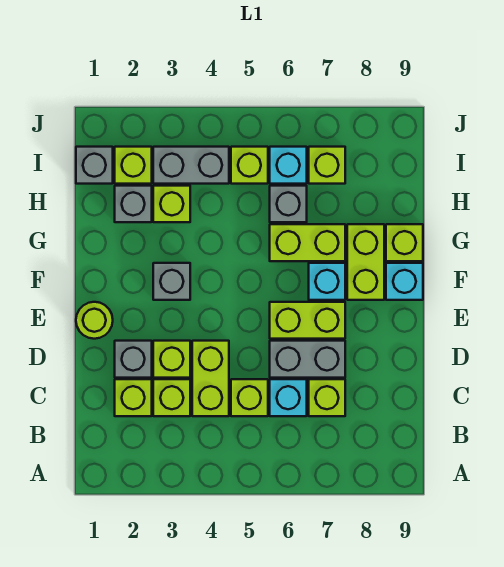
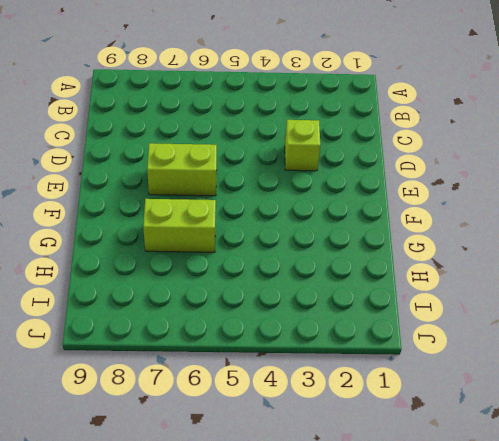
none -> lime 1x1 brick [115,379,152,416]
none -> lime 1x1 brick [153,379,190,416]
none -> lime 1x2 brick [192,341,229,416]

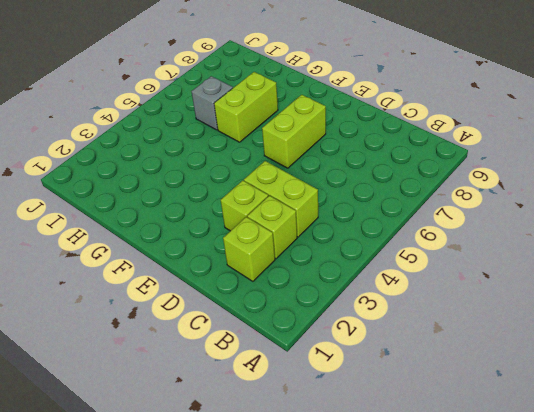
none -> lime 1x1 brick [231,379,268,416]
none -> cyan 1x1 brick [270,379,307,416]
none -> lime 1x1 brick [309,379,345,416]

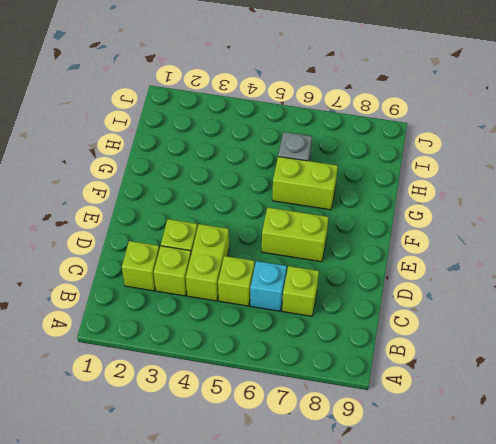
none -> grey 1x1 brick [115,341,152,378]
none -> grey 1x2 brick [270,341,345,378]
none -> lime 1x1 round brick [76,302,113,339]

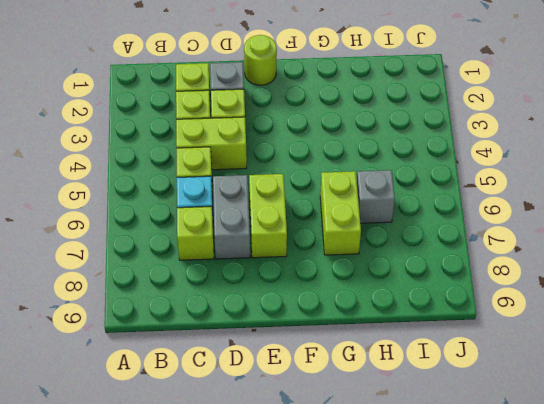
none -> grey 1x1 brick [153,263,190,300]
none -> cyan 1x1 brick [309,263,345,300]
none -> lime 1x2 brick [347,224,384,300]

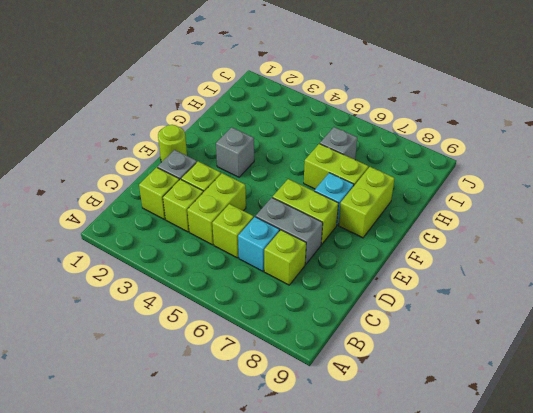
none -> cyan 1x1 brick [386,263,423,300]
none -> lime 1x1 brick [386,224,423,261]
none -> grey 1x1 brick [115,186,152,222]

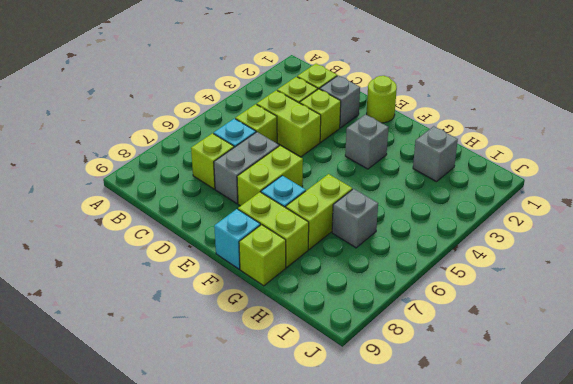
none -> lime 1x1 brick [153,186,190,222]
none -> grey 1x1 brick [76,147,113,184]
none -> lime 1x1 brick [115,147,152,184]

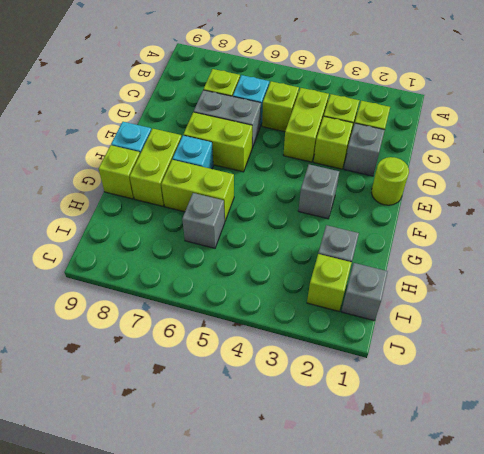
none -> lime 1x1 brick [153,186,190,222]
none -> grey 1x2 brick [153,147,229,184]
none -> lime 1x1 brick [231,147,268,184]

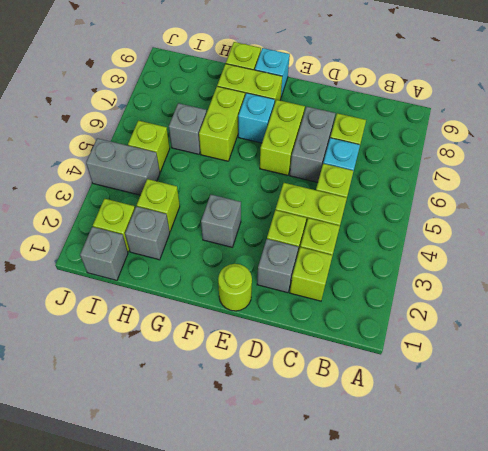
grey 1x2 brick [86,138,160,195] -> grey 1x2 brick turned to [153,147,229,184]
none -> cyan 1x1 brick [270,147,307,184]
none -> lime 1x1 brick [309,147,345,184]

